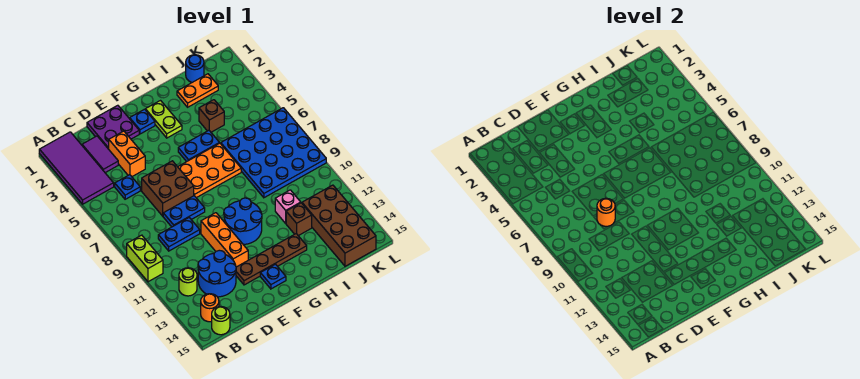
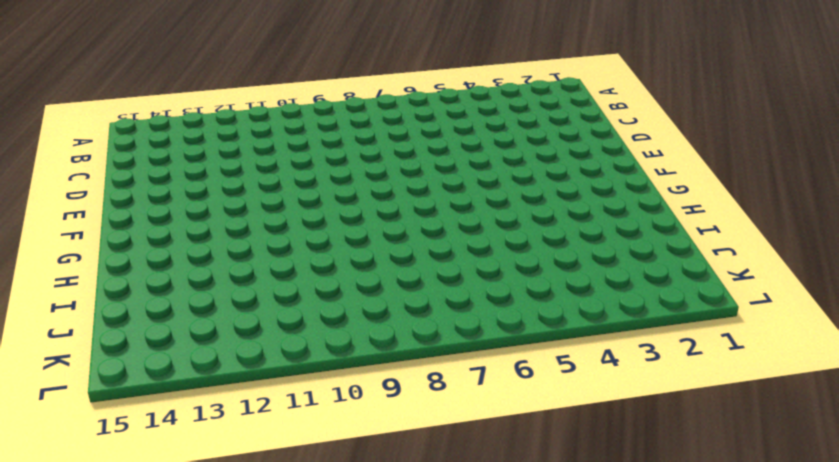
none -> purple 2x4 tile [39,132,114,204]
none -> lime 1x2 brick [127,235,163,282]
none -> lime 1x1 round brick [179,268,197,296]

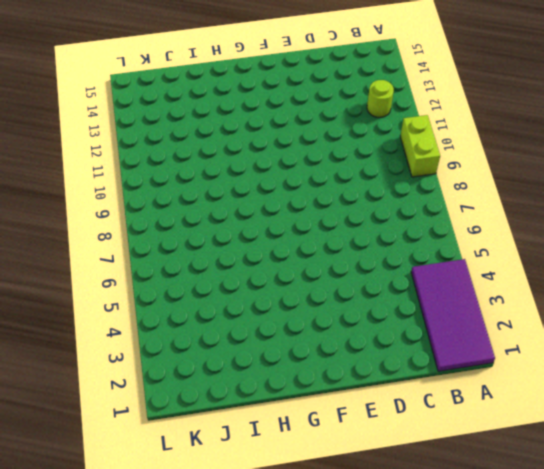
none -> orange 1x1 round brick [201,294,219,322]
none -> lime 1x1 round brick [212,307,230,335]
none -> purple 1x2 tile [82,136,118,173]

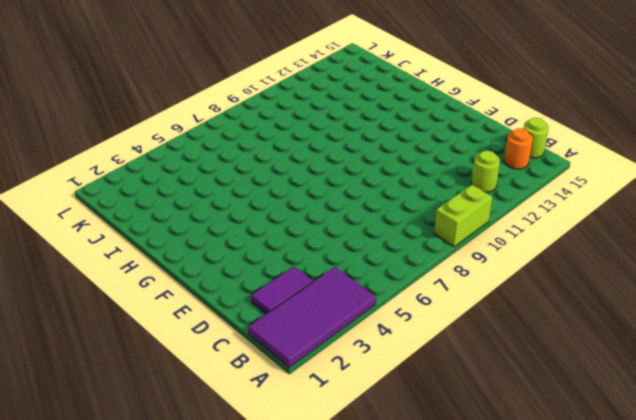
none -> blue 1x1 plate [115,175,140,199]
none -> blue 1x2 plate [158,218,200,251]
none -> blue 2x2 round brick [198,250,236,297]

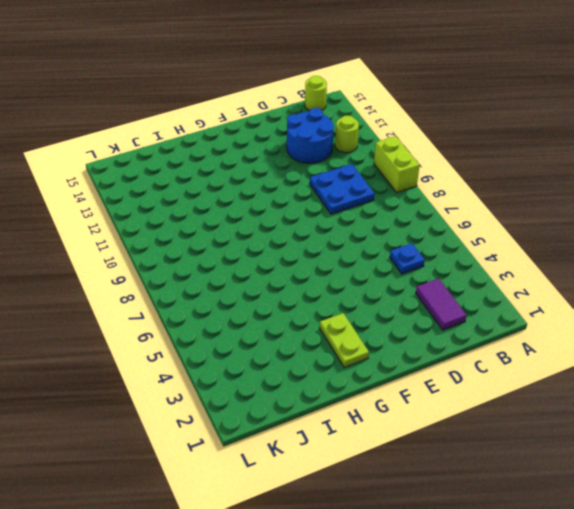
blue 2x2 plate [310,164,374,214] -> blue 1x2 plate [158,218,200,251]
none -> purple 2x4 tile [39,132,114,204]
none -> orange 1x1 round brick [201,294,219,322]
none -> purple 2x2 plate [87,105,139,149]

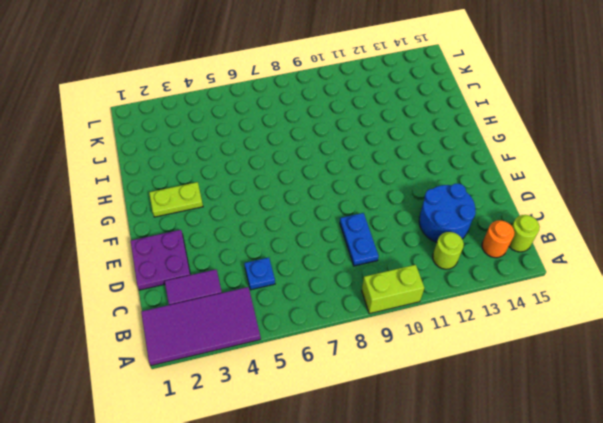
none -> orange 1x2 brick [109,131,145,176]
none -> brown 2x2 brick [142,161,194,216]
none -> blue 1x2 plate [163,196,205,227]

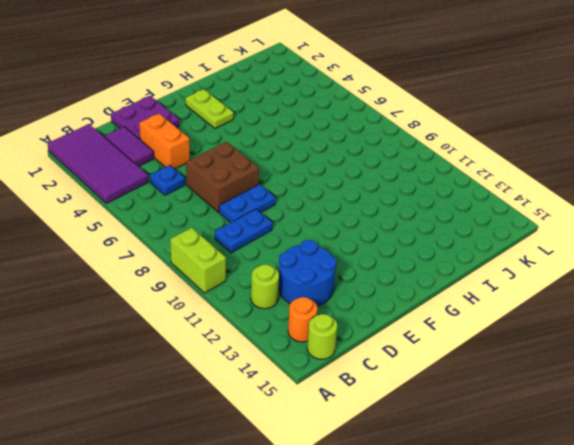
none -> orange 1x3 brick [201,213,248,267]
none -> brown 1x4 plate [236,234,307,285]
none -> blue 1x1 plate [130,109,155,134]

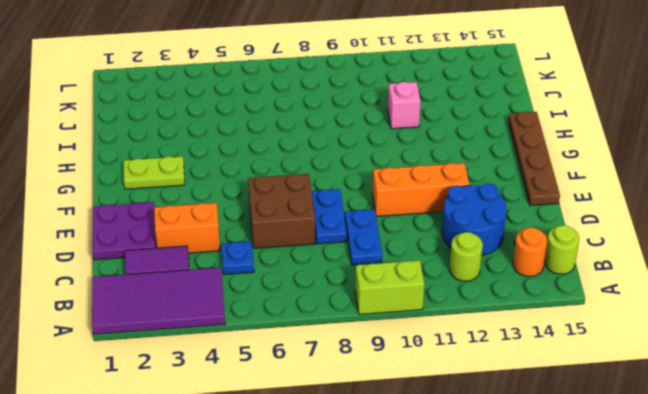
brown 1x4 plate [508,112,560,206] -> brown 1x4 plate moved to [236,234,307,285]
none -> blue 1x1 plate [130,109,155,134]
none -> orange 2x3 plate [178,143,241,198]
none -> blue 2x2 round brick [224,198,262,244]

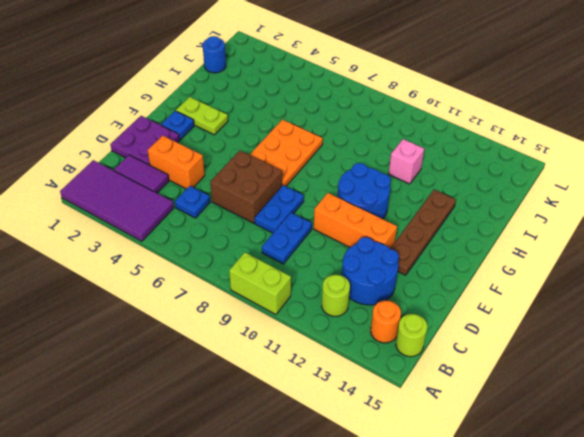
none -> blue 1x1 plate [260,264,286,289]
none -> blue 1x2 plate [178,130,219,162]
none -> orange 1x2 plate [177,74,218,107]

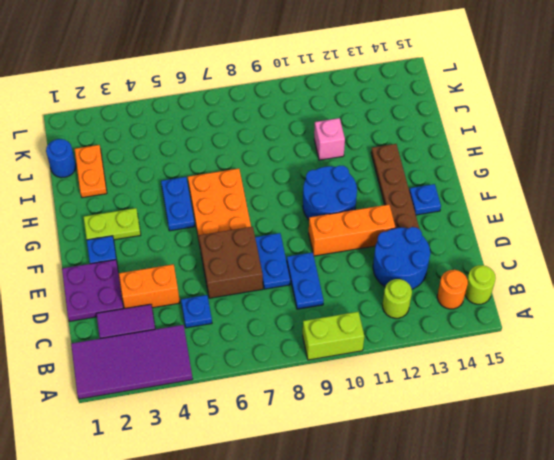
none -> brown 1x1 brick [199,100,224,132]
none -> blue 4x4 plate [221,108,326,198]
none -> brown 1x1 brick [286,203,312,236]

